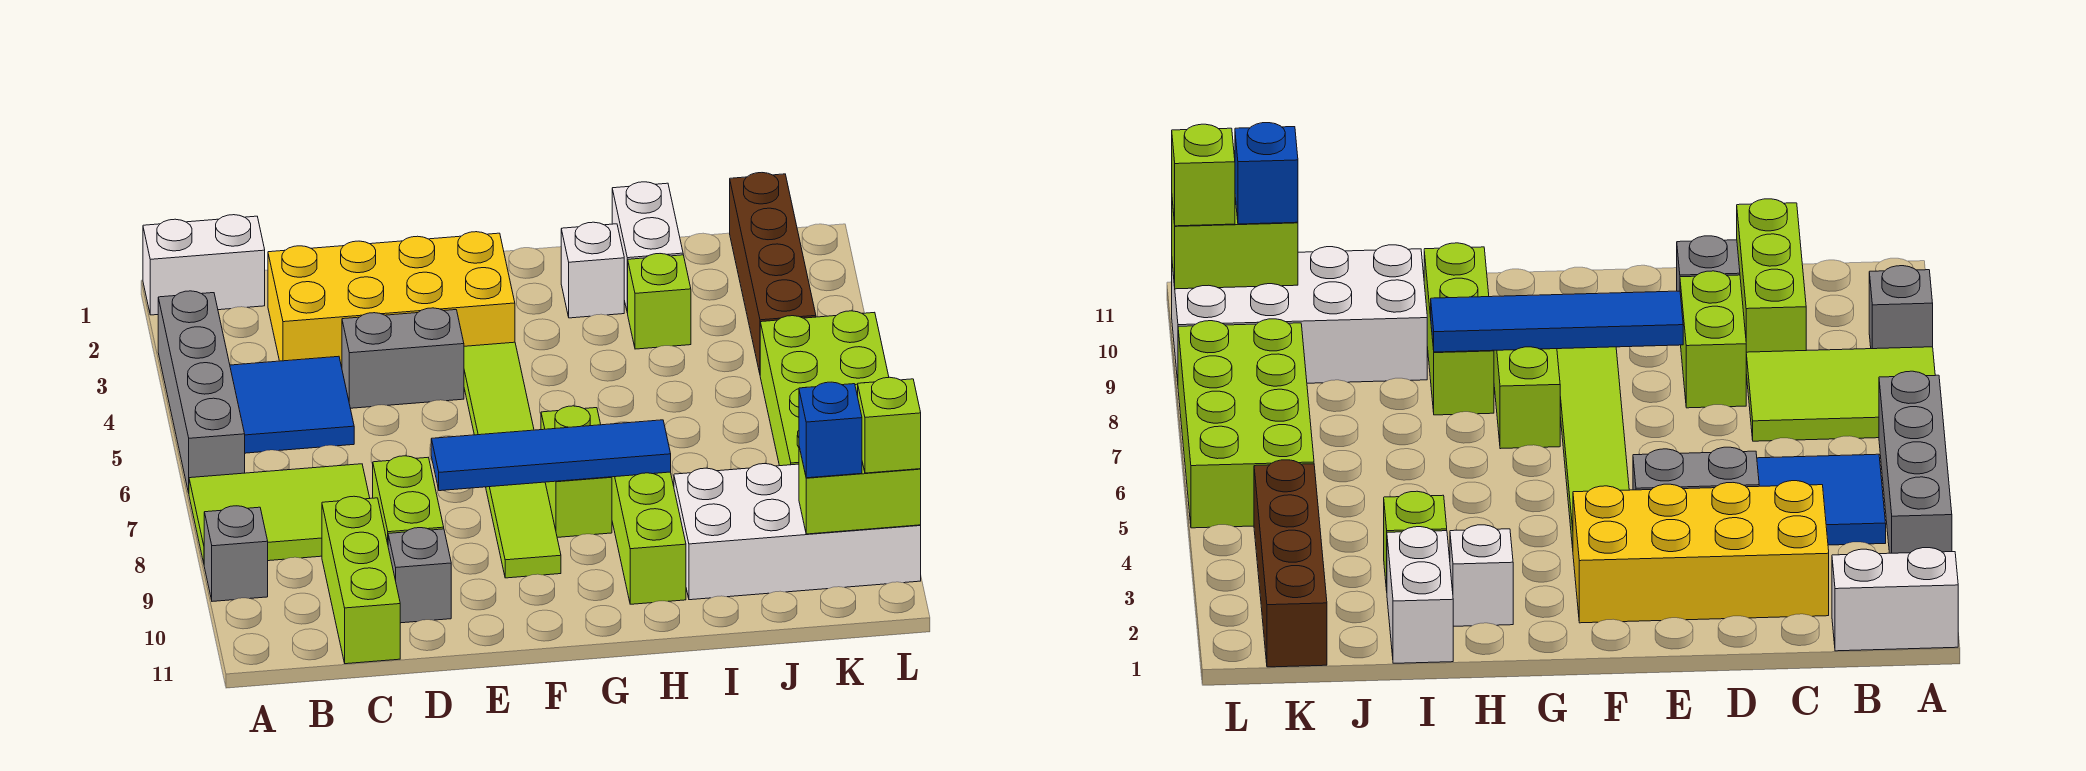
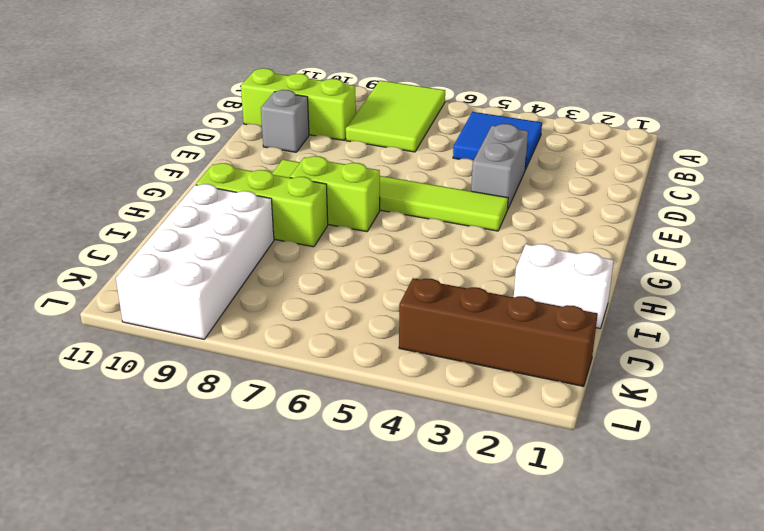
none -> white 1x2 brick [143,215,265,315]
none -> grey 1x4 brick [158,291,245,493]
none -> grey 1x1 brick [204,506,268,601]

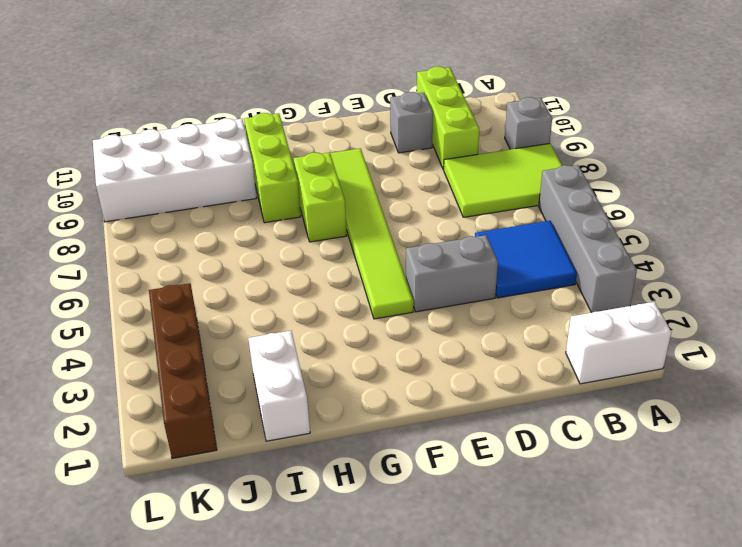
none -> yellow 2x4 brick [268,232,515,367]
none -> lime 1x2 brick [373,456,444,543]
none -> white 1x1 brick [561,222,624,318]

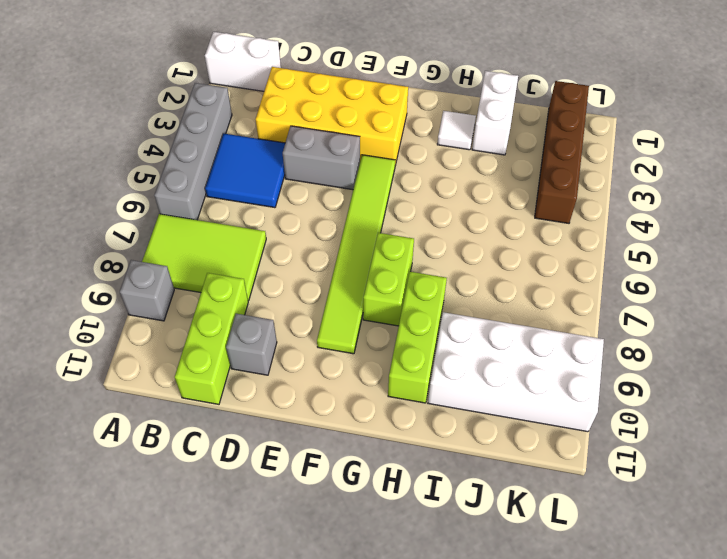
white 1x1 tile [437,111,476,150] -> white 1x1 brick [561,222,624,318]
none -> lime 1x2 brick [373,456,444,543]
none -> lime 1x1 brick [628,254,691,349]
none -> lime 2x4 brick [760,311,889,466]

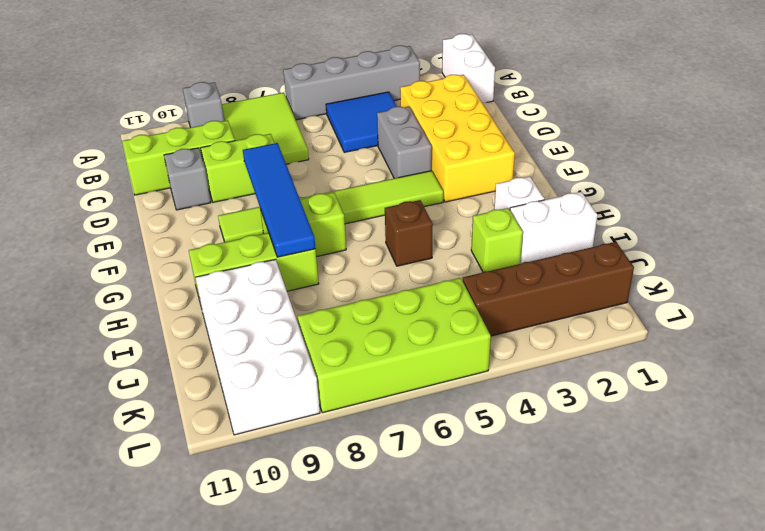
brown 1x1 brick [385,200,433,266] -> none
none -> lime 1x2 brick [799,447,921,534]
none -> blue 1x1 brick [799,382,862,478]
none -> lime 1x1 brick [858,377,921,473]

